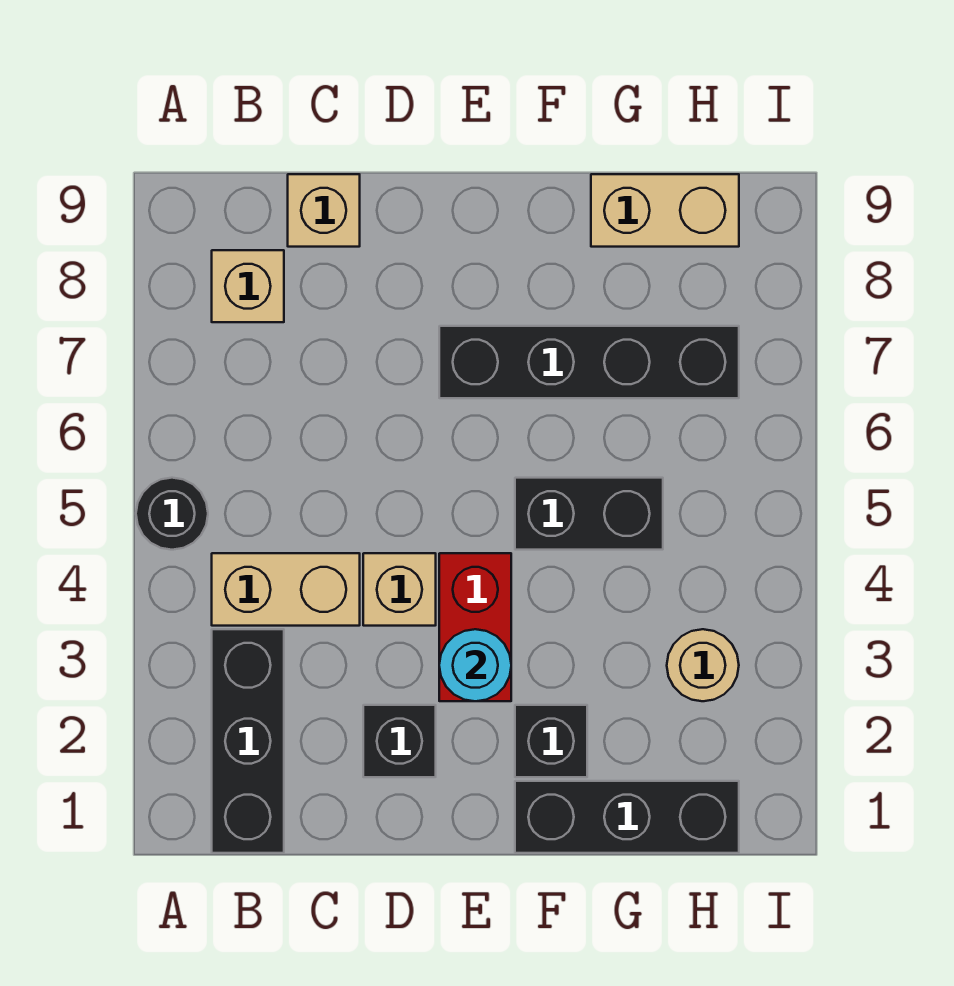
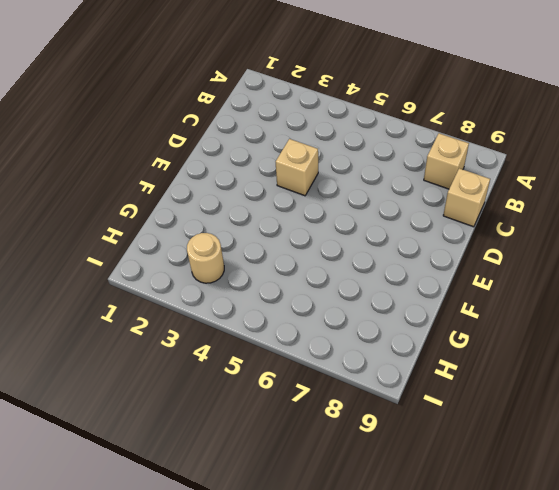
none -> black 1x1 round brick [136,478,208,550]
none -> black 1x3 brick [212,629,284,853]
none -> tan 1x2 brick [212,553,360,626]

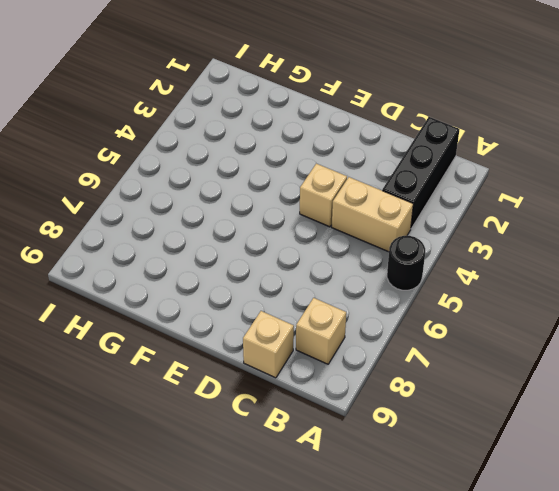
none -> black 1x1 brick [363,705,436,777]
none -> red 1x2 brick [439,553,511,701]
none -> black 1x4 brick [439,326,739,398]

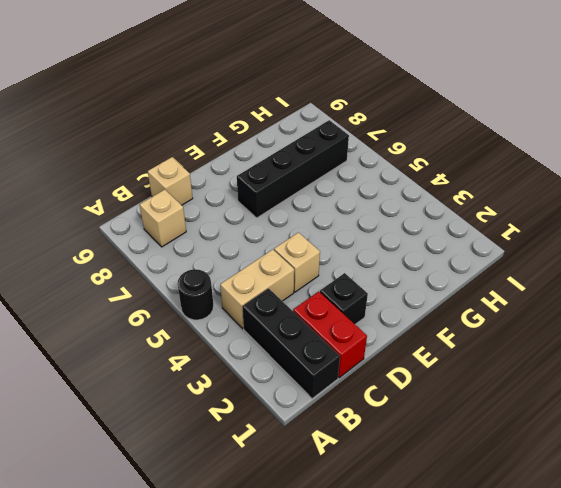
red 1x2 brick [293,291,367,378] -> red 1x2 brick moved to [439,553,511,701]
none -> black 1x3 brick [515,781,739,853]
none -> black 1x1 brick [515,705,587,777]
none -> black 1x2 brick [515,478,663,550]

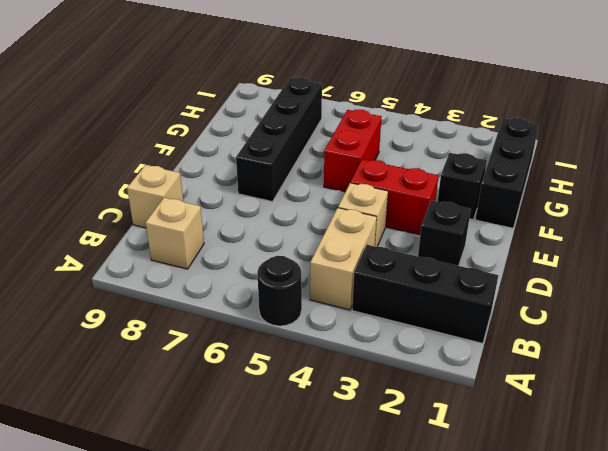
red 1x2 brick [324,110,381,192] -> black 1x2 brick [515,478,663,550]
none -> tan 1x2 brick [591,174,739,247]
none -> tan 1x1 round brick [667,629,739,701]
none -> cyan 1x1 round brick [439,629,511,701]

